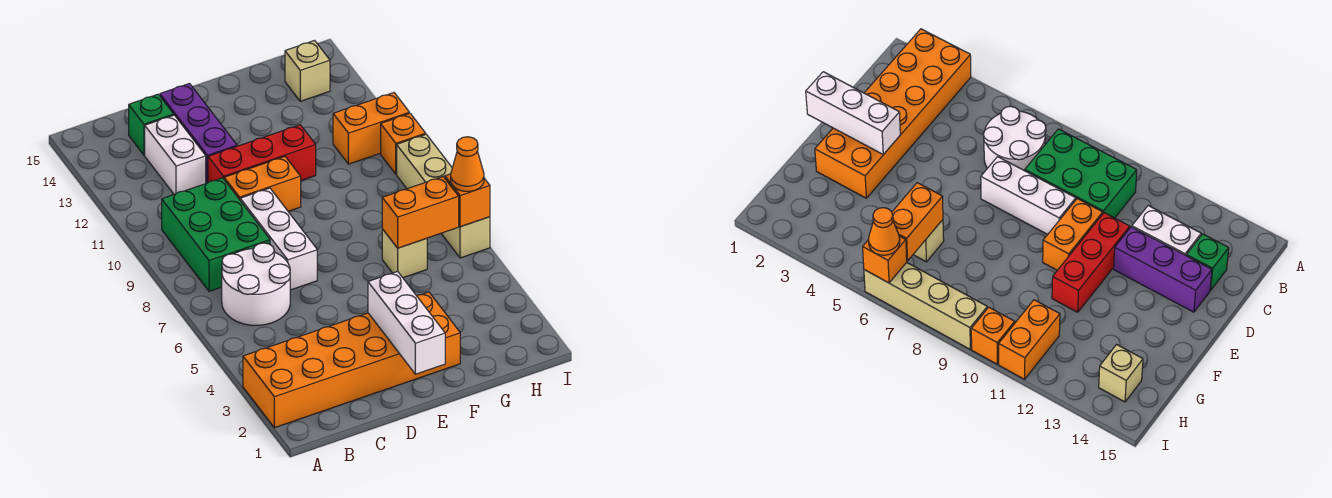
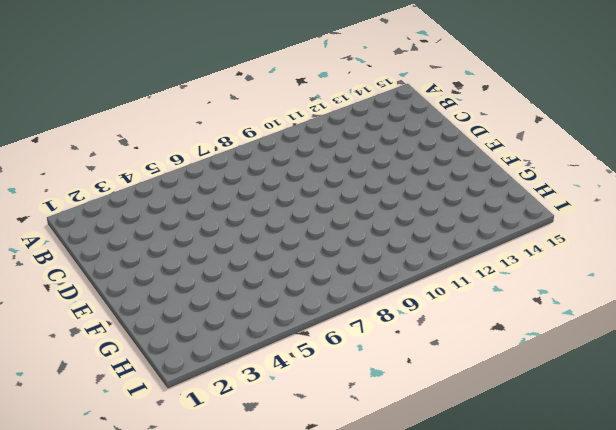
none -> orange 2x6 brick [243,292,460,428]
none -> white 2x2 round brick [222,243,290,325]
none -> green 2x3 brick [162,178,270,291]

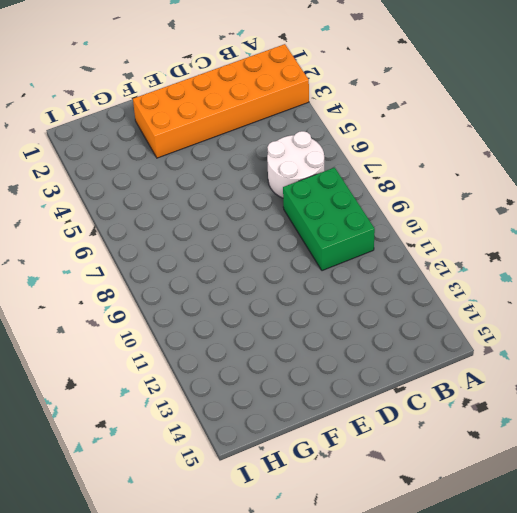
none -> white 1x2 brick [145,115,206,194]
none -> green 1x1 brick [129,94,174,155]
none -> white 1x3 brick [240,188,317,290]

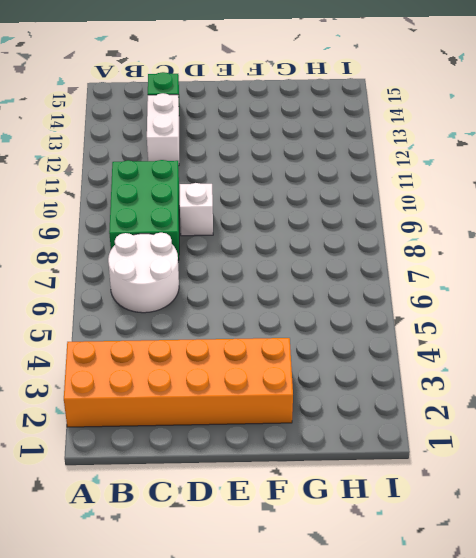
white 1x1 brick [180,183,213,236] -> white 1x3 brick [240,188,317,290]
none -> orange 1x2 brick [224,157,301,211]
none -> red 1x3 brick [208,125,316,182]
none -> purple 1x3 brick [160,84,237,183]

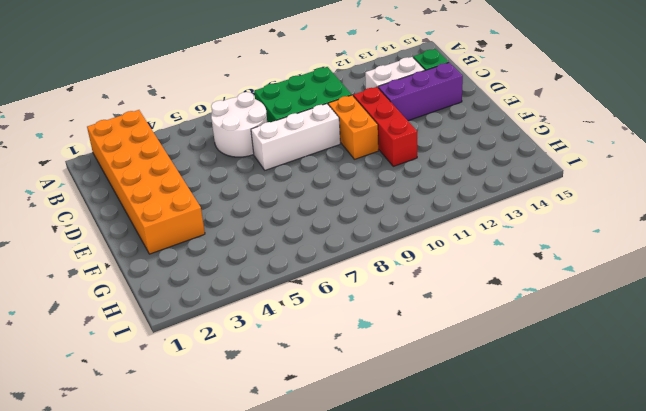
none -> tan 1x1 brick [382,229,427,278]
none -> orange 1x2 brick [333,93,409,164]
none -> tan 1x1 brick [285,41,330,101]

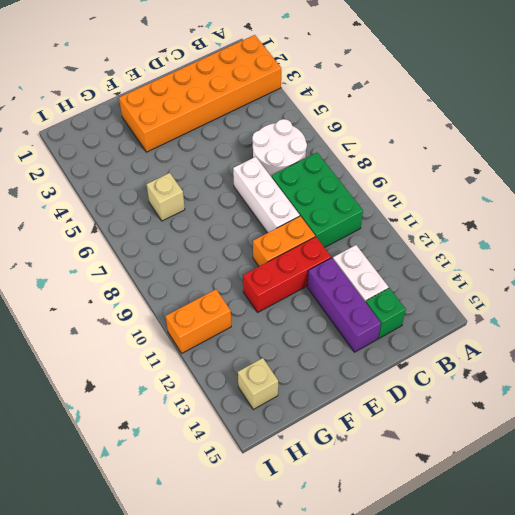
none -> tan 1x4 brick [397,134,490,258]
none -> orange 1x1 brick [381,113,426,174]
none -> white 1x3 brick [368,271,445,374]

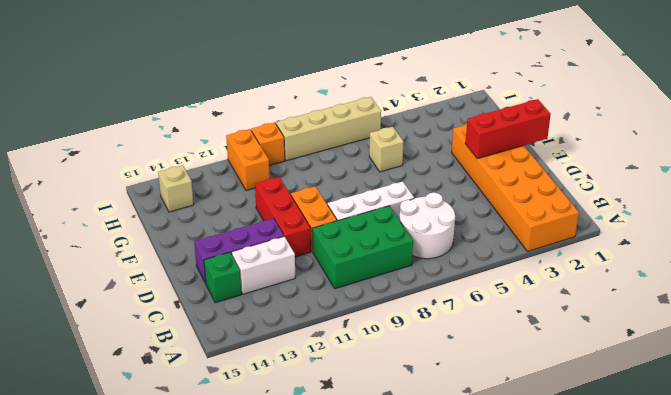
red 1x3 brick [465,99,551,159] -> white 1x3 brick [368,271,445,374]
none -> orange 1x2 brick [382,177,459,248]
none -> orange 1x1 brick [445,174,490,227]
none -> orange 1x1 cone [451,137,484,191]

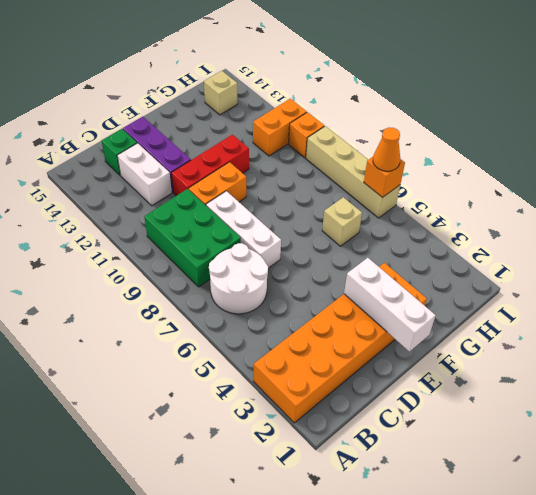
none -> orange 1x2 brick [382,177,459,248]

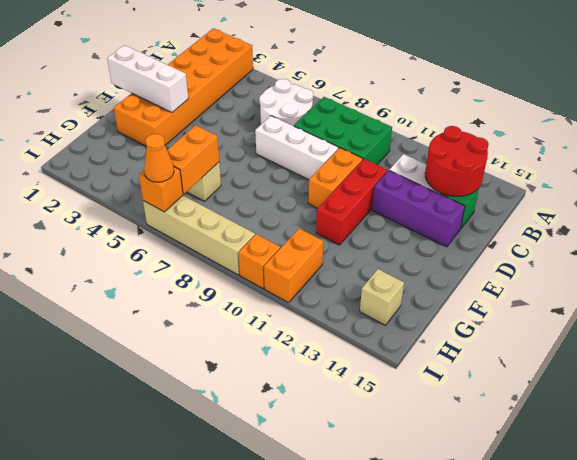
red 2x2 round brick [425,126,489,196] -> none

